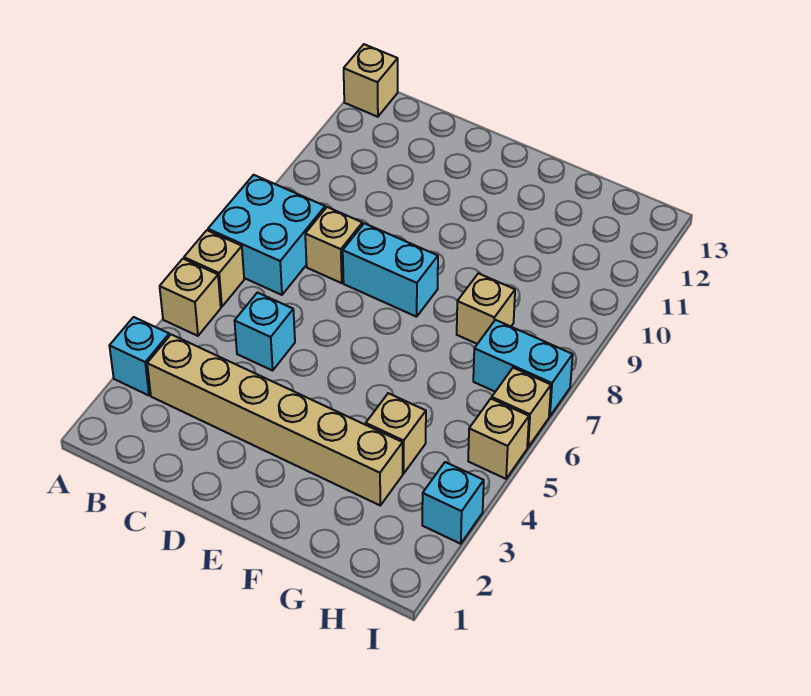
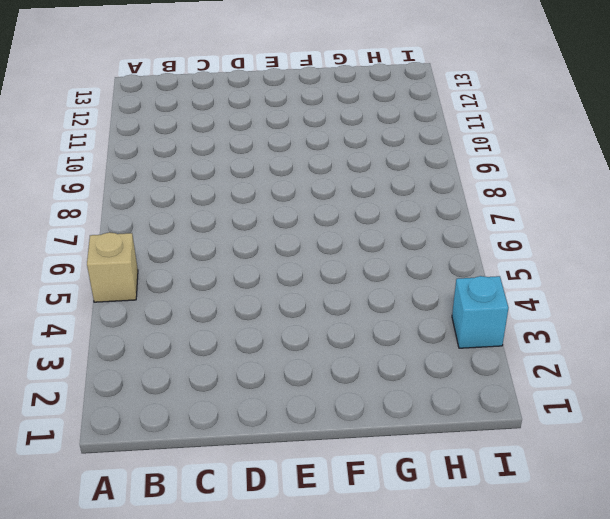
none -> cyan 1x1 brick [110,317,169,395]
none -> tan 1x1 brick [184,230,244,307]
none -> cyan 2x2 brick [208,175,325,295]

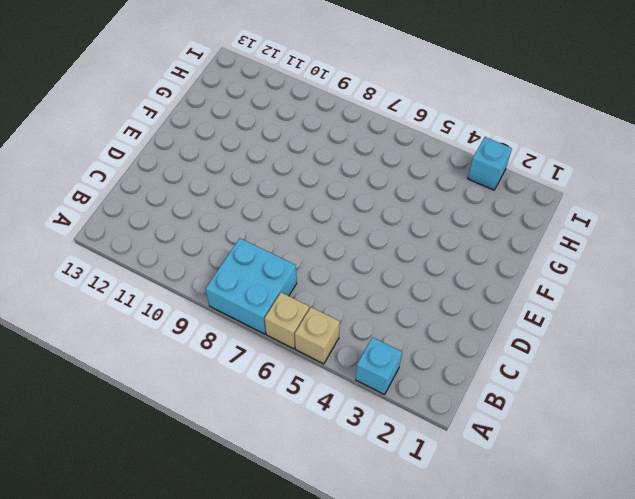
none -> tan 1x1 brick [344,44,398,117]
none -> tan 1x6 brick [147,335,403,505]
none -> cyan 1x1 brick [235,293,295,371]

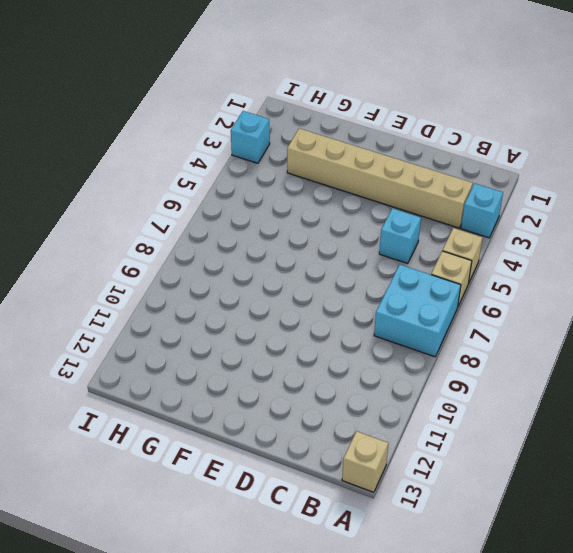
none -> tan 1x1 brick [305,207,362,283]
none -> cyan 1x2 brick [343,223,438,317]
none -> tan 1x1 brick [366,393,426,473]

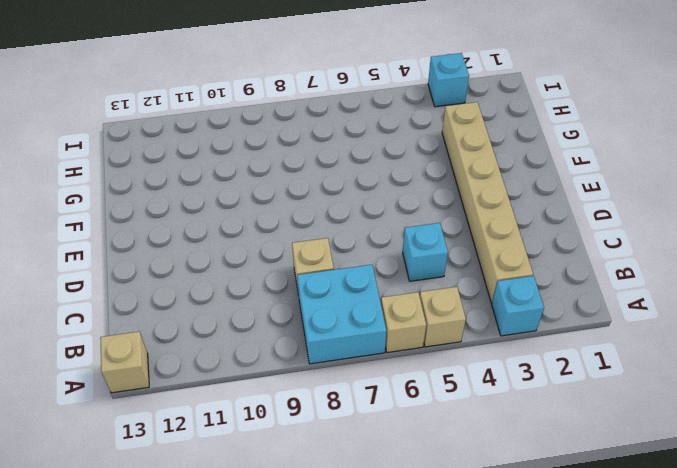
none -> cyan 1x2 brick [343,223,438,317]
none -> tan 1x1 brick [366,393,426,473]
none -> tan 1x1 brick [457,273,515,344]

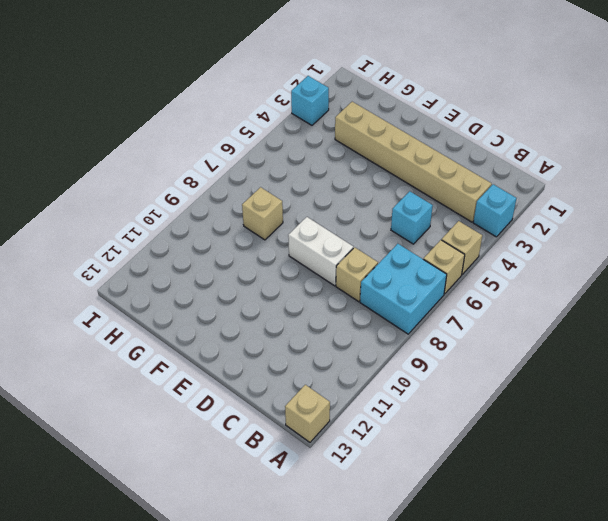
white 1x2 brick [288,217,353,286] -> cyan 1x2 brick [343,223,438,317]
none -> tan 1x1 brick [366,393,426,473]
none -> cyan 1x2 brick [473,320,573,416]
none -> tan 1x1 brick [468,399,529,479]

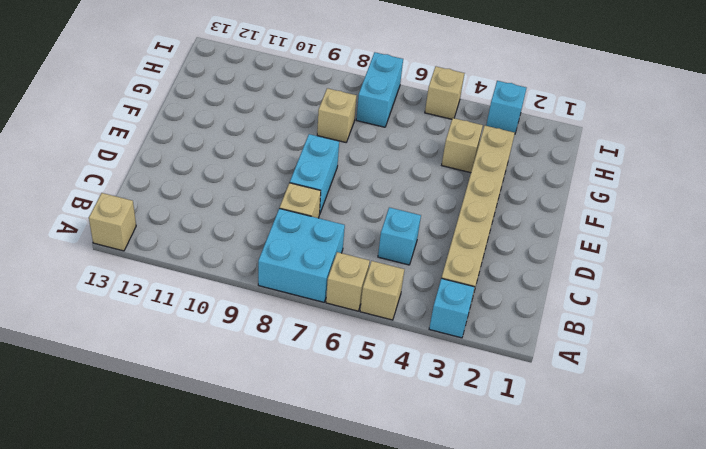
none -> tan 1x1 brick [492,368,551,447]

